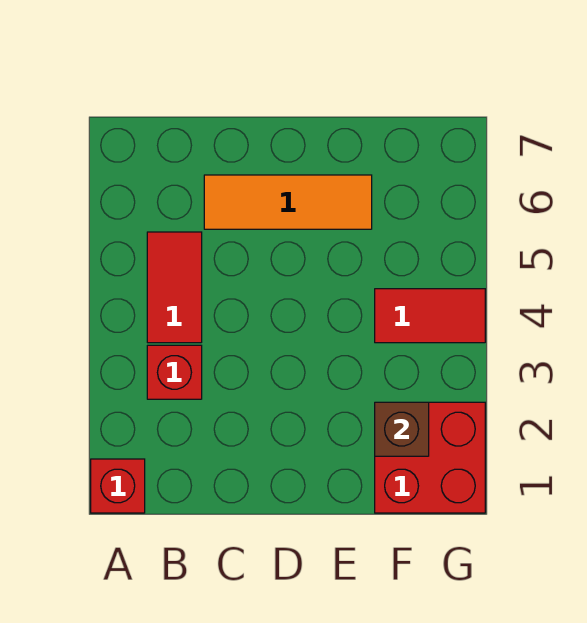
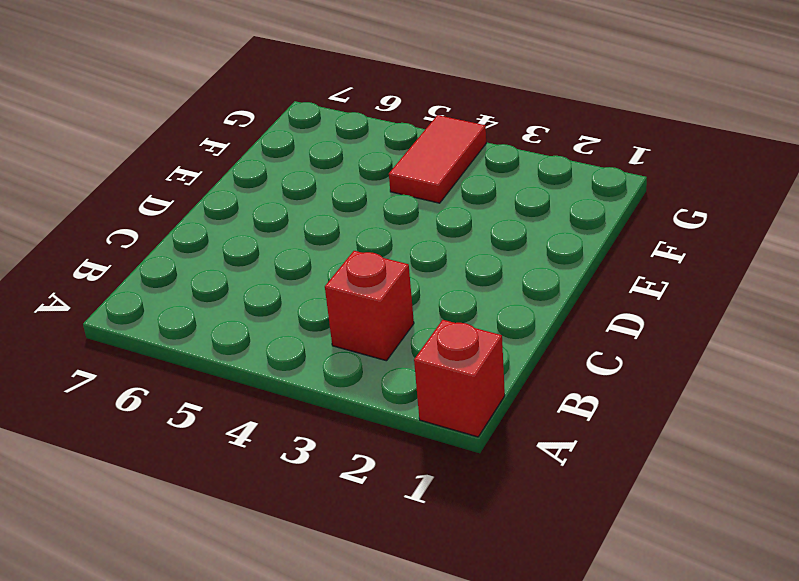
none -> red 1x2 tile [147,232,202,343]
none -> orange 1x3 tile [204,175,372,229]

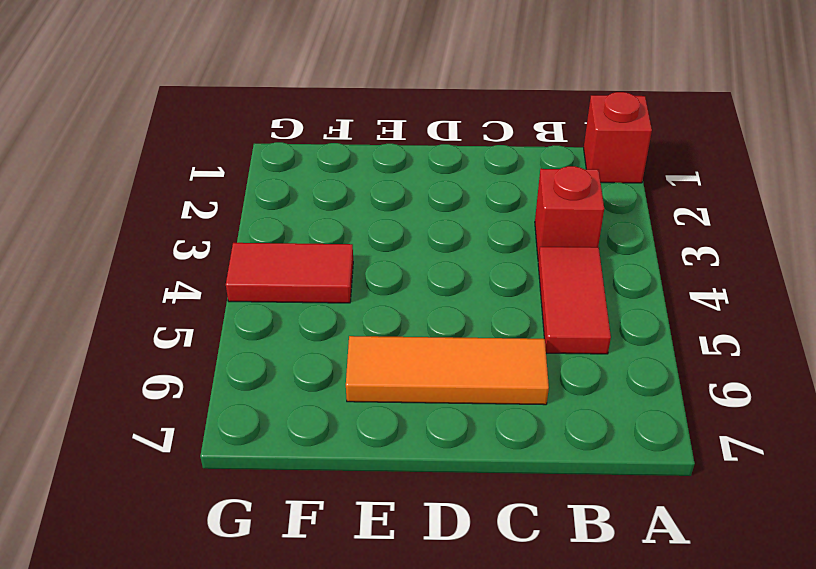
none -> red 2x2 brick [375,402,485,513]
none -> brown 1x1 brick [375,402,429,456]

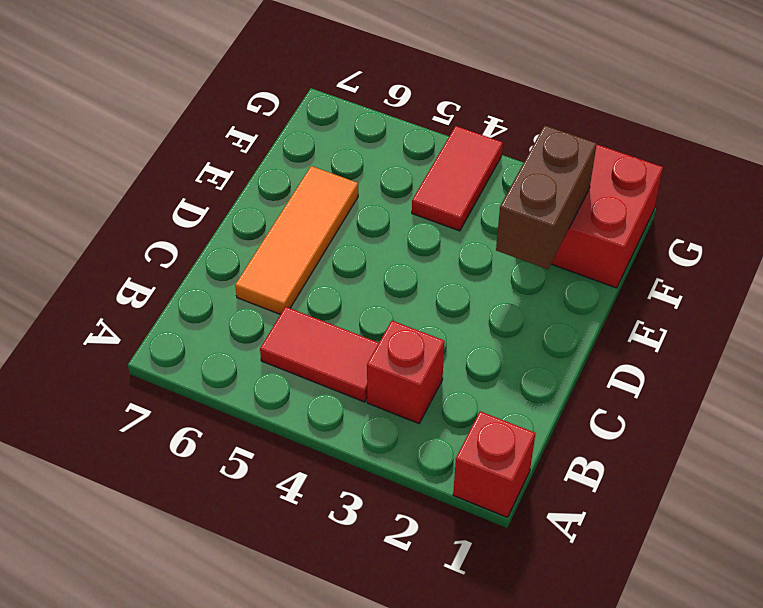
brown 1x2 brick [496,125,597,269] -> brown 1x1 brick [375,402,429,456]

